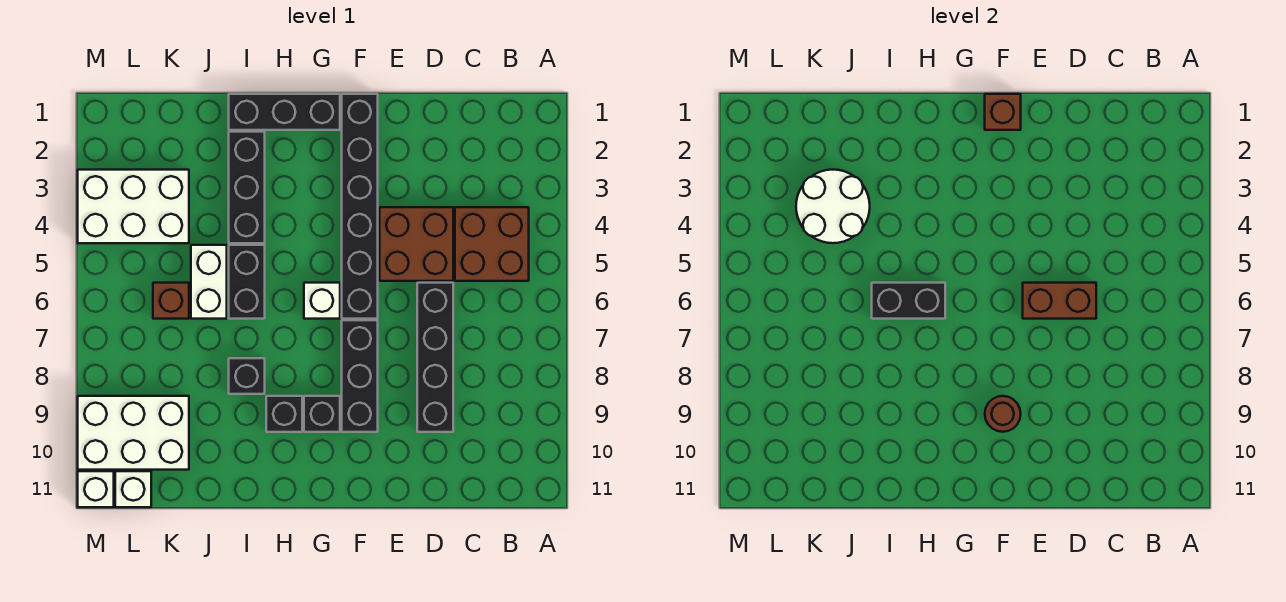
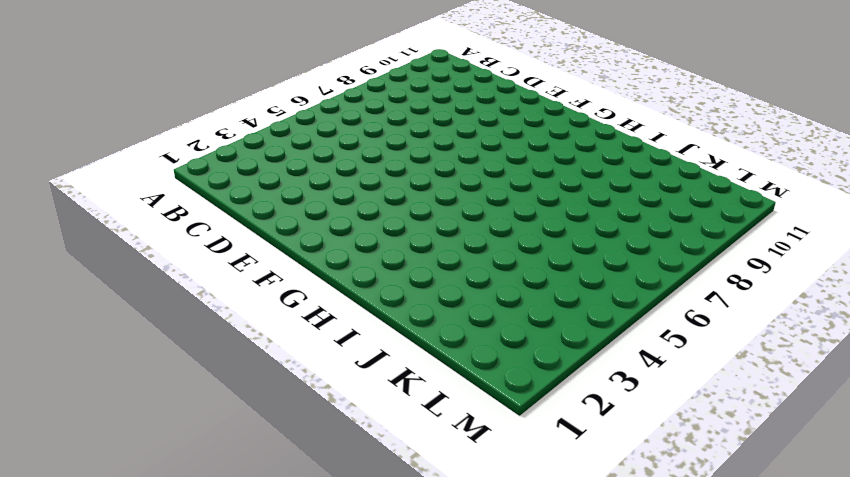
none -> brown 2x2 brick [455,207,529,281]
none -> brown 2x2 brick [380,207,453,281]
none -> black 1x4 brick [417,283,453,432]

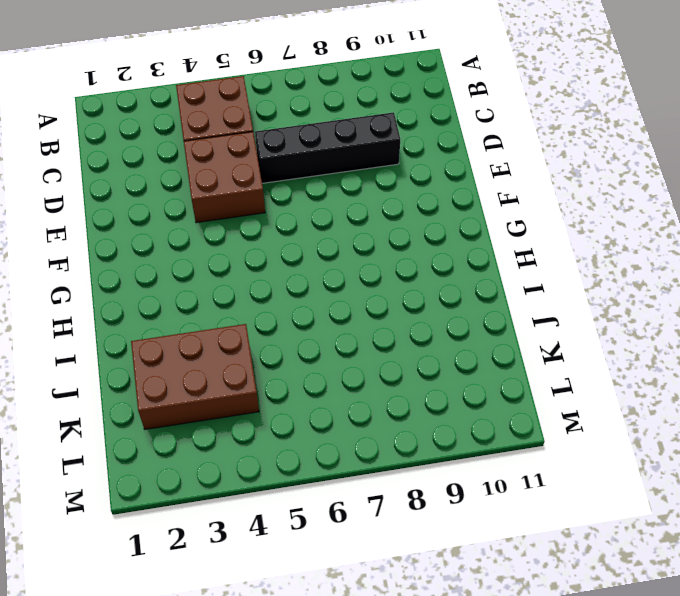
brown 2x3 brick [131,324,259,429] -> white 2x3 brick [78,170,189,243]
none -> black 1x6 brick [342,94,378,319]
none -> black 1x3 brick [342,320,378,432]
none -> black 1x3 brick [229,94,340,130]

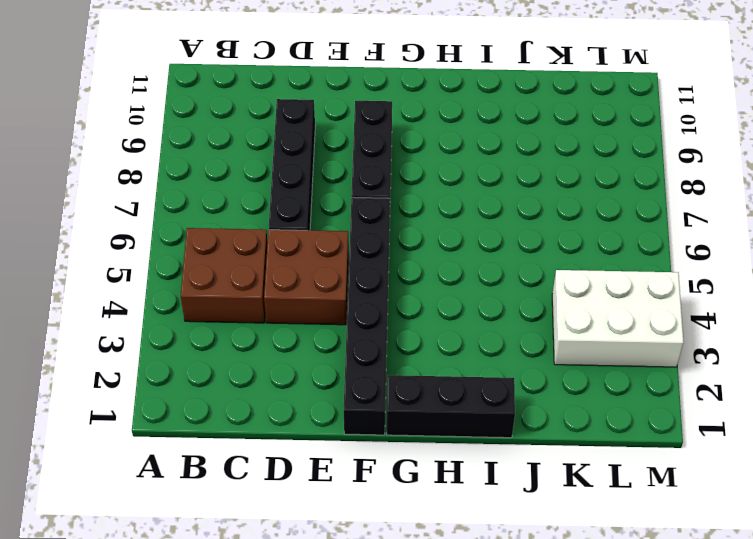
none -> white 1x1 brick [304,283,340,319]
none -> black 1x1 brick [304,396,340,432]
none -> black 1x1 brick [266,396,302,432]

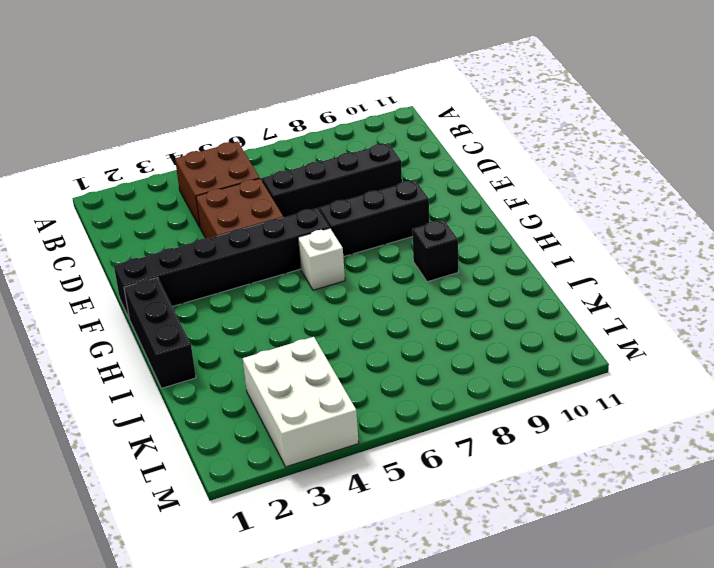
none -> black 1x1 brick [304,396,340,432]
none -> black 1x3 brick [229,132,265,243]
none -> black 1x2 brick [229,245,265,319]

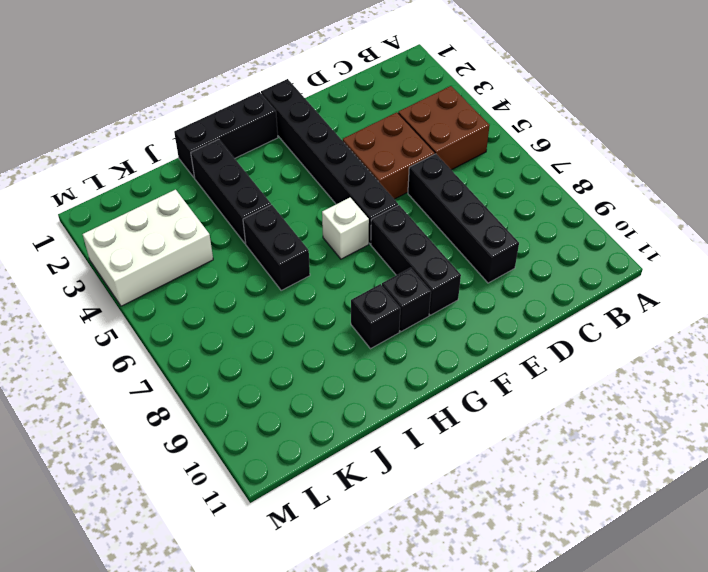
none -> black 1x1 brick [229,358,265,394]
none -> white 1x2 brick [191,245,227,319]
none -> brown 1x1 brick [153,283,189,319]

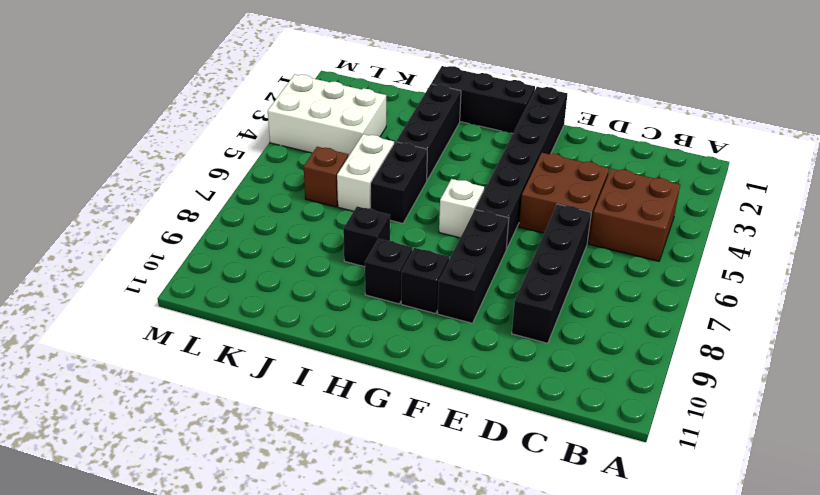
none -> white 2x3 brick [78,396,189,470]
none -> white 1x1 brick [115,471,151,507]
none -> white 1x1 brick [78,471,114,507]

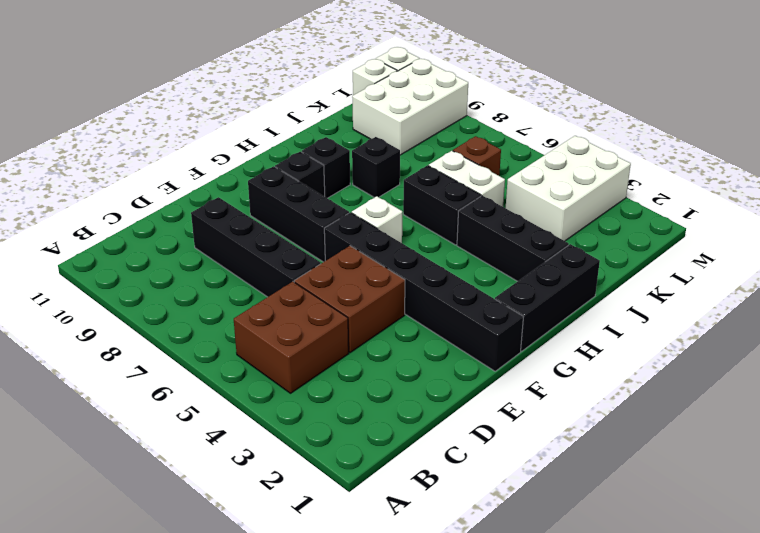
none -> brown 1x2 brick [1023,283,1096,319]
none -> brown 1x1 brick [985,94,1021,130]
none -> brown 1x1 round brick [985,396,1021,432]

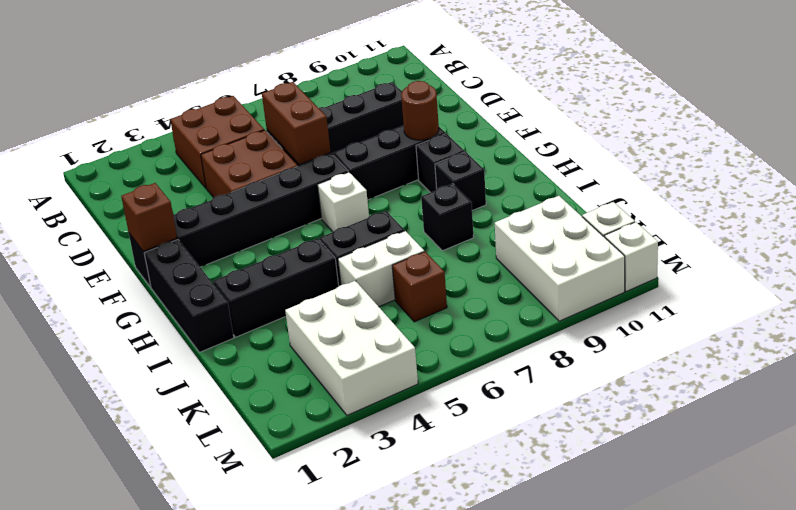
none -> black 1x2 brick [872,283,945,319]
none -> white 2x2 round brick [796,170,870,243]

